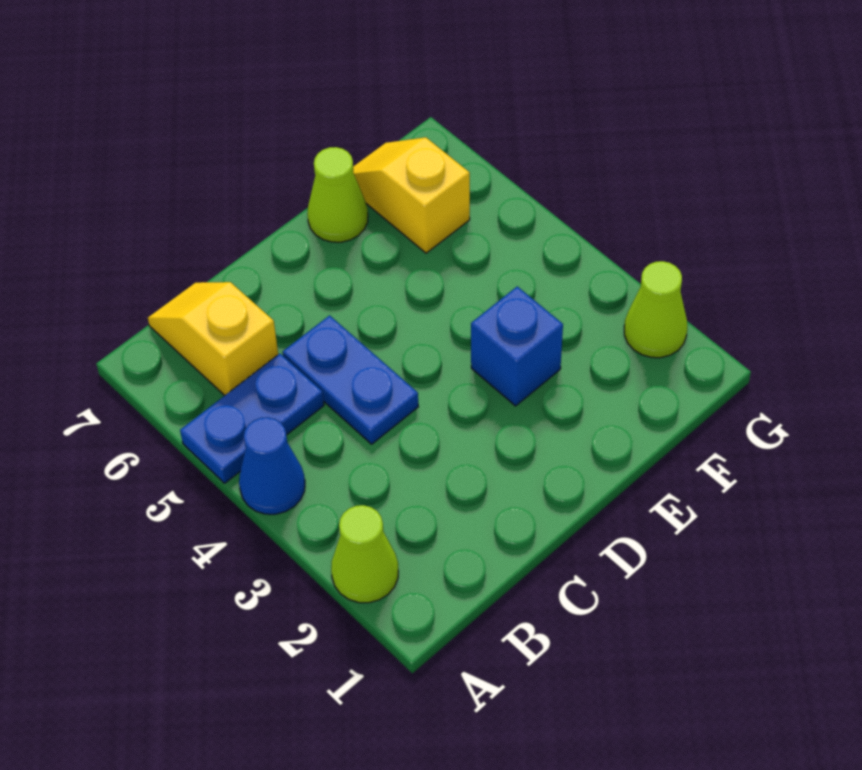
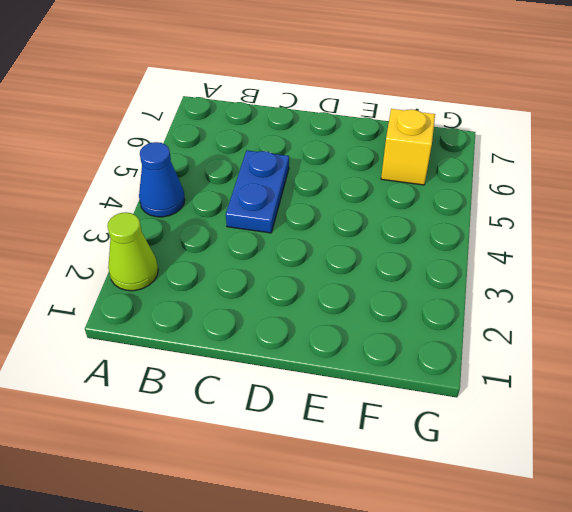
none -> blue 1x2 plate [180,354,324,483]
none -> yellow 1x2 slope [148,282,278,395]

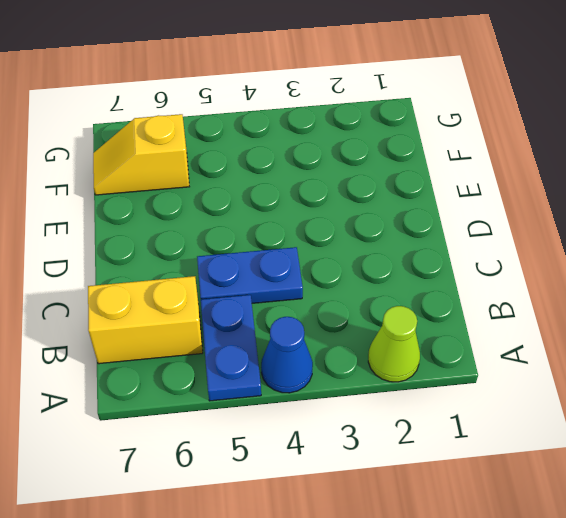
yellow 1x2 brick [88,276,203,364] -> yellow 1x2 slope [148,282,278,395]
none -> blue 1x1 brick [471,286,563,406]
none -> lime 1x1 cone [307,147,368,242]

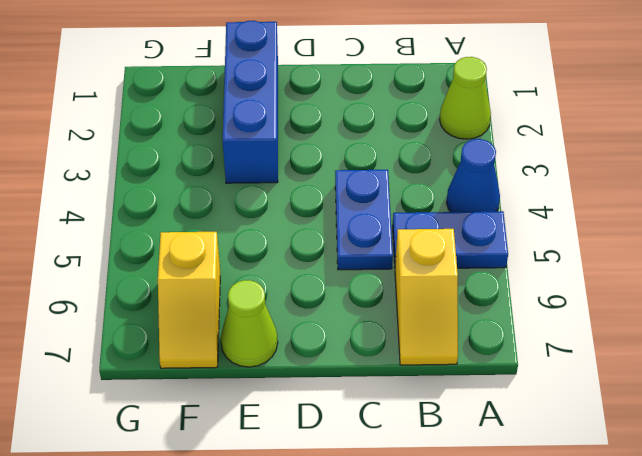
blue 1x3 brick [223,21,278,183] -> blue 1x1 brick [471,286,563,406]
none -> lime 1x1 cone [624,261,687,358]

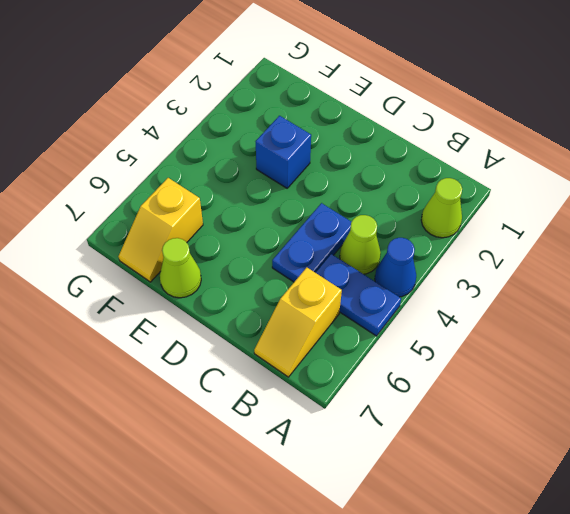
lime 1x1 cone [340,215,381,274] -> lime 1x1 cone moved to [624,261,687,358]

